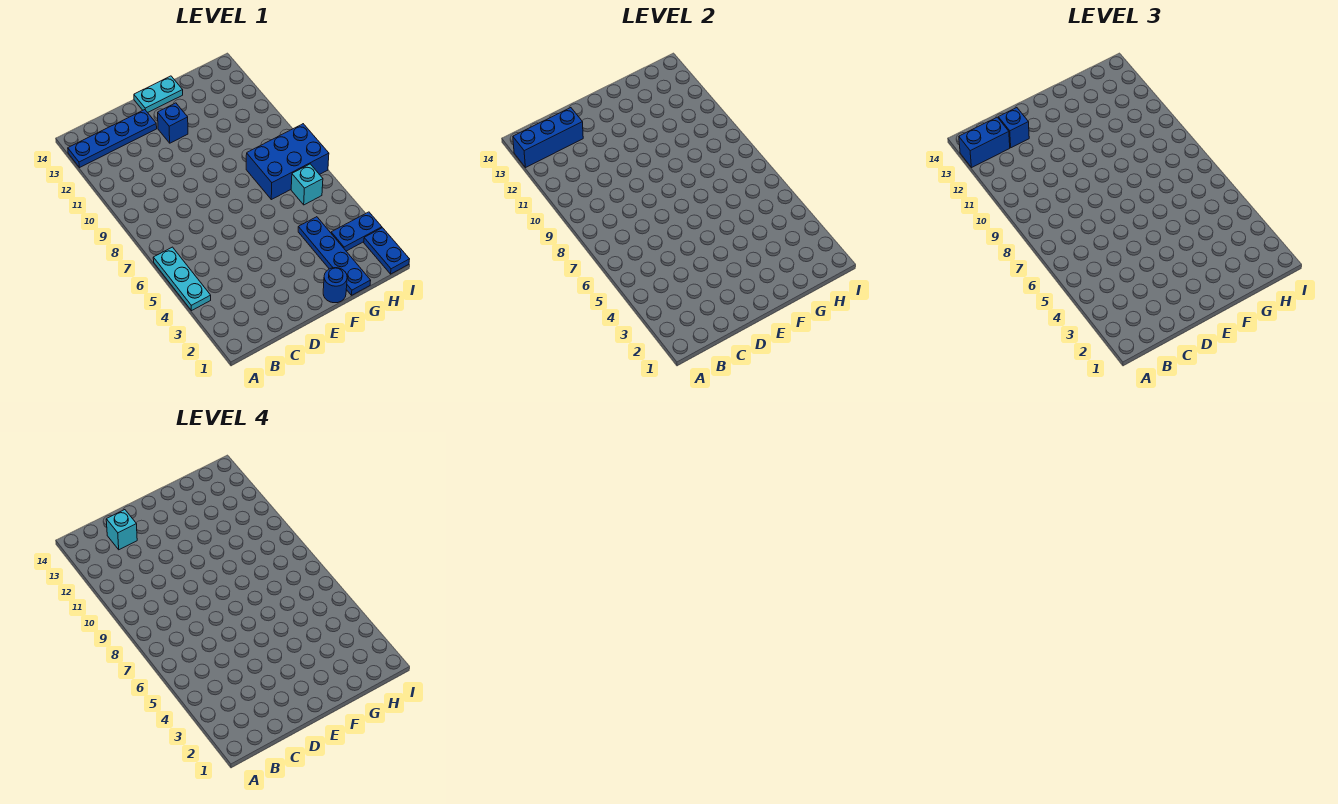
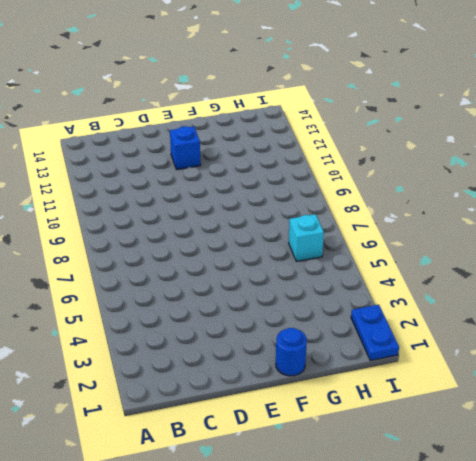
none -> cyan 1x3 plate [153,247,211,311]
none -> blue 1x4 plate [68,110,157,168]
none -> cyan 1x2 plate [134,76,183,113]

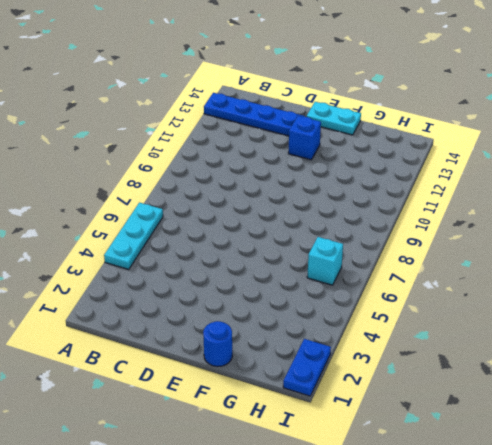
none -> blue 1x4 plate [298,217,371,295]
none -> blue 2x3 brick [246,124,329,200]
none -> blue 1x2 plate [331,212,382,251]

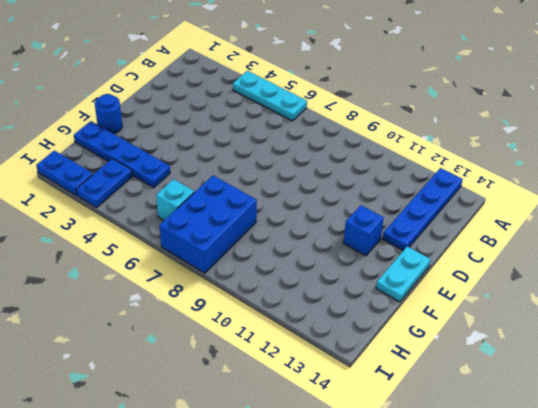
none -> blue 1x3 brick [513,108,583,168]
none -> blue 1x2 brick [959,117,1010,168]
none -> blue 1x1 brick [998,108,1029,148]

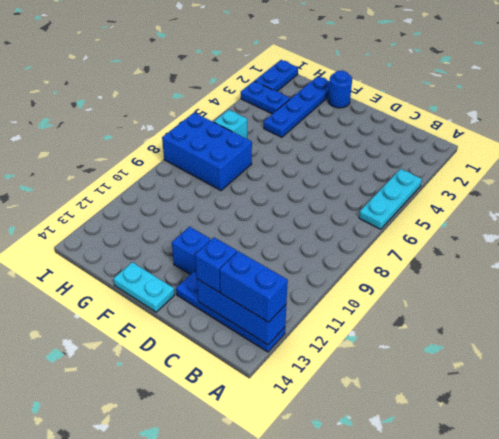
none -> cyan 1x1 brick [106,510,137,550]

